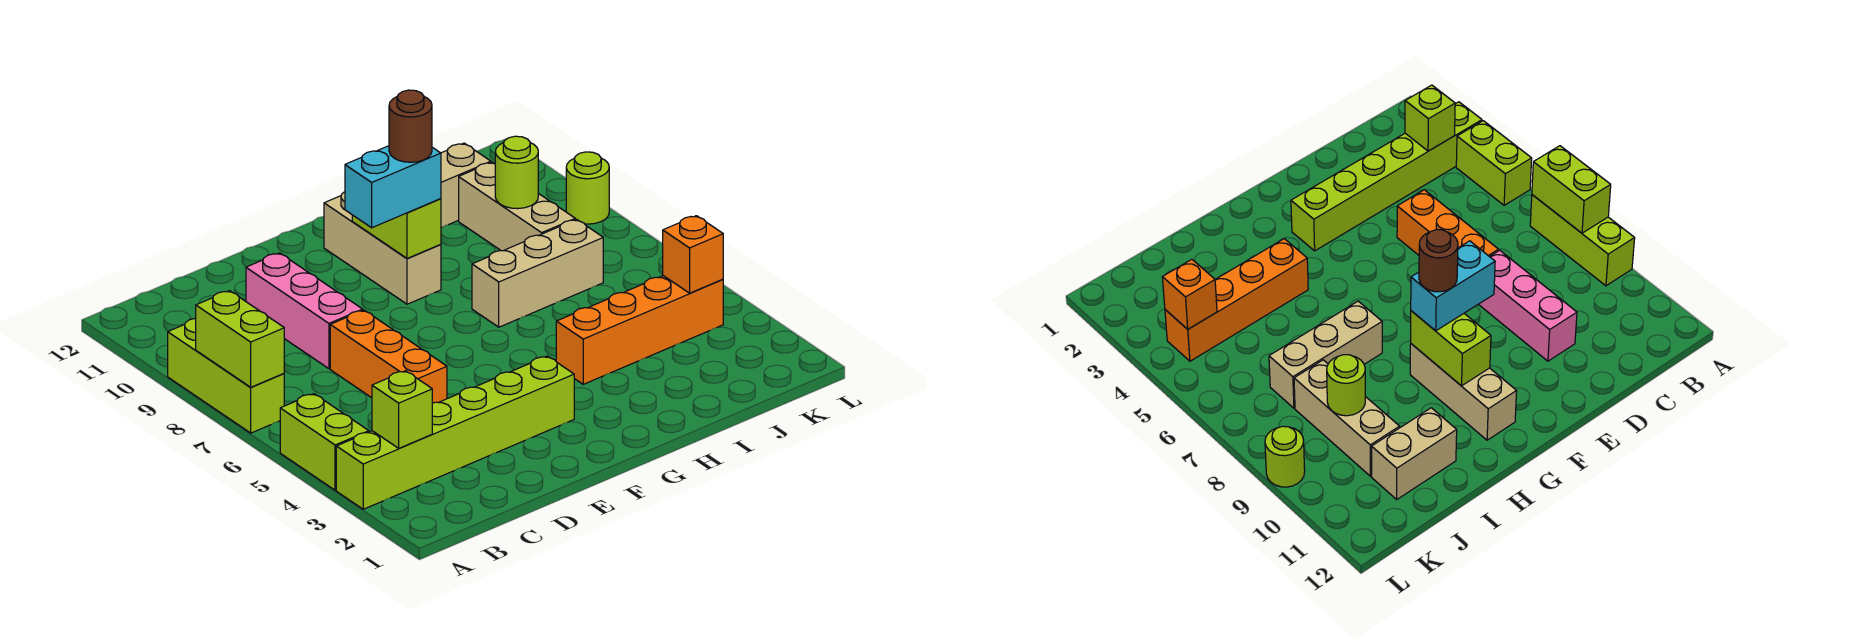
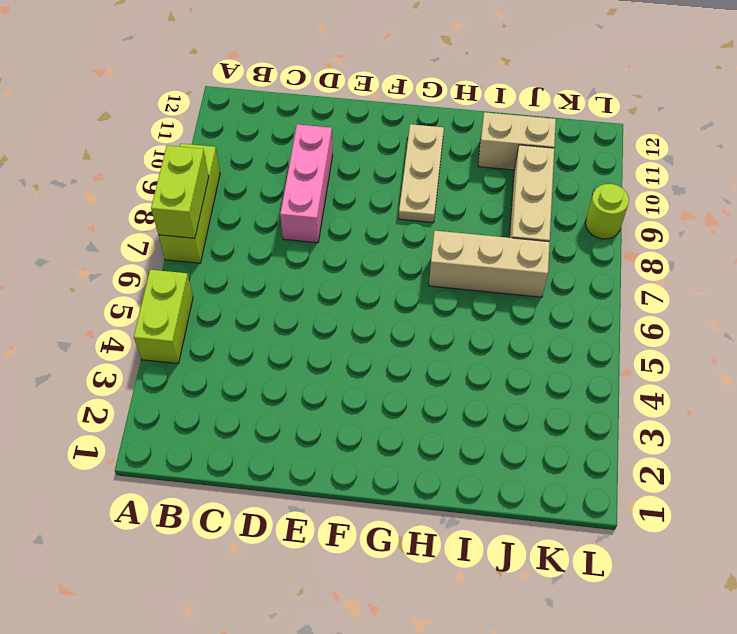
tan 1x3 plate [399,124,444,223] -> tan 1x3 brick [324,192,441,304]
none -> lime 1x6 brick [336,356,574,509]
none -> orange 1x3 brick [330,310,447,403]
none -> orange 1x4 brick [556,276,723,384]

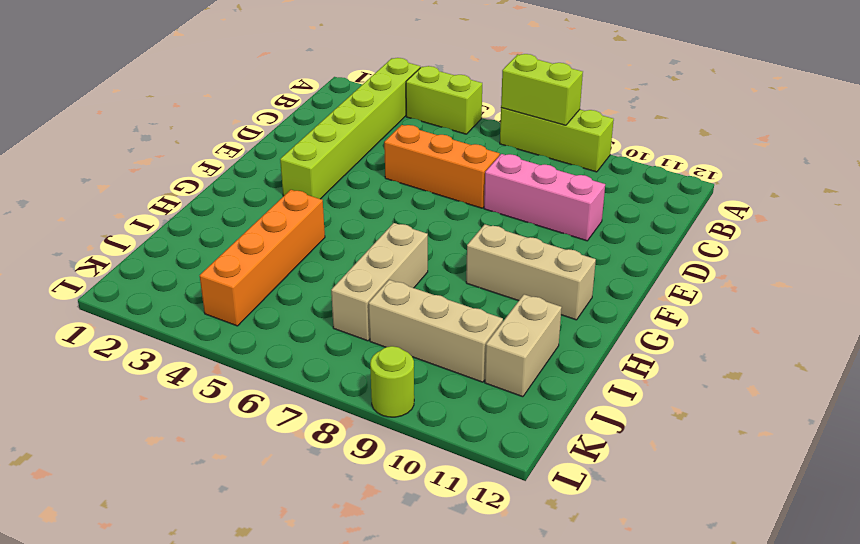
none -> lime 1x1 brick [372,371,432,448]
none -> lime 1x2 brick [352,199,441,258]
none -> lime 1x1 round brick [495,136,538,209]

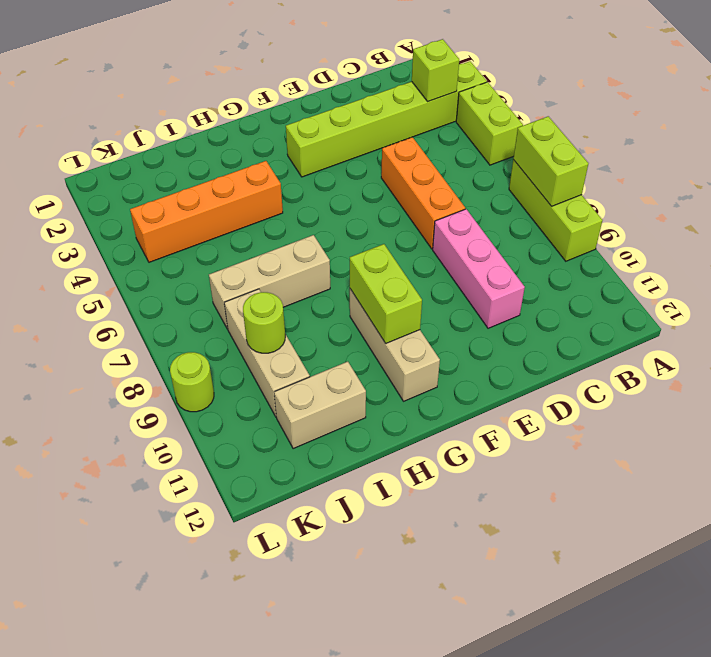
none -> orange 1x1 brick [663,216,723,293]
none -> cyan 1x2 brick [345,146,441,228]
none -> brown 1x1 round brick [389,90,432,162]

